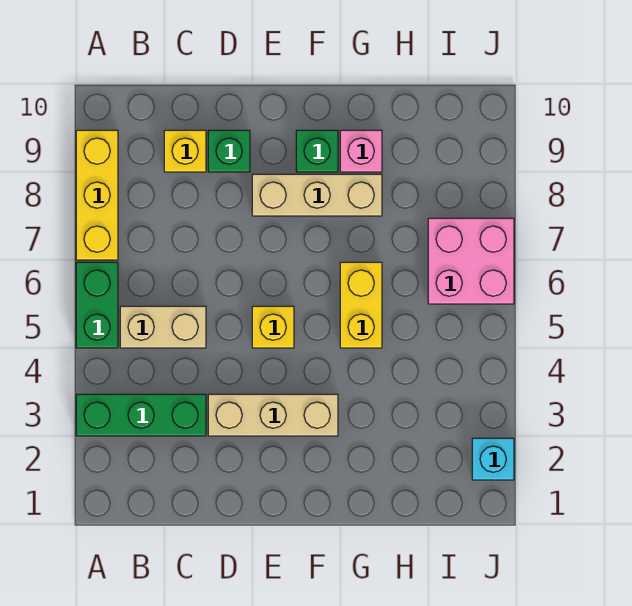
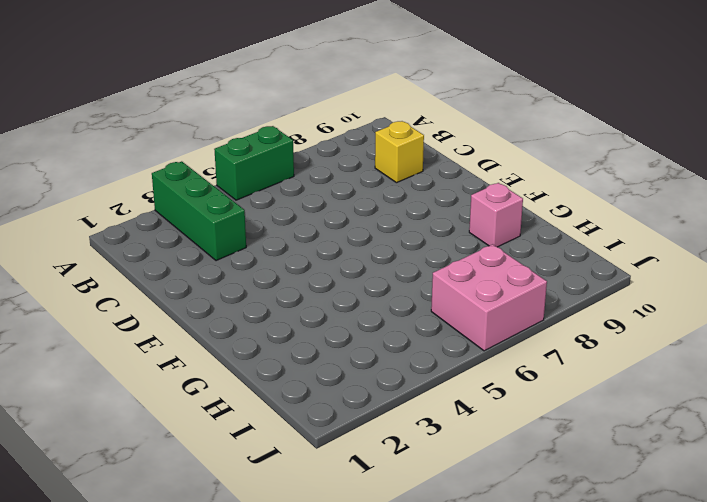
none -> yellow 1x3 brick [76,130,118,260]
none -> tan 1x2 brick [120,306,206,348]
none -> tan 1x3 brick [208,394,338,436]

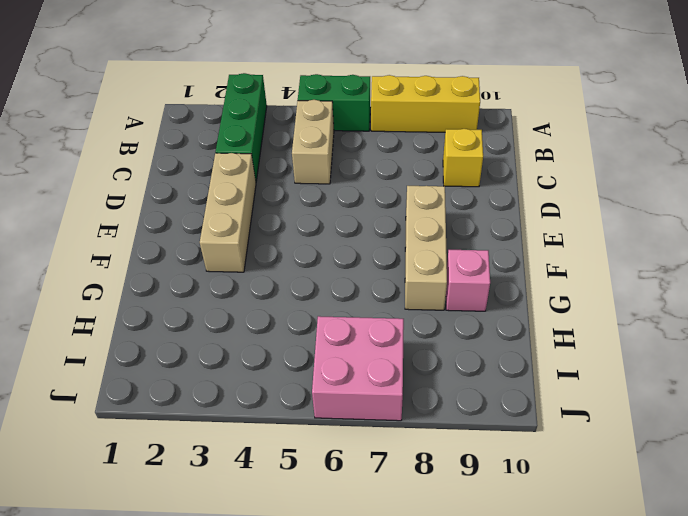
none -> green 1x1 brick [208,130,250,172]
none -> yellow 1x1 brick [252,306,294,348]
none -> green 1x1 brick [296,130,338,172]

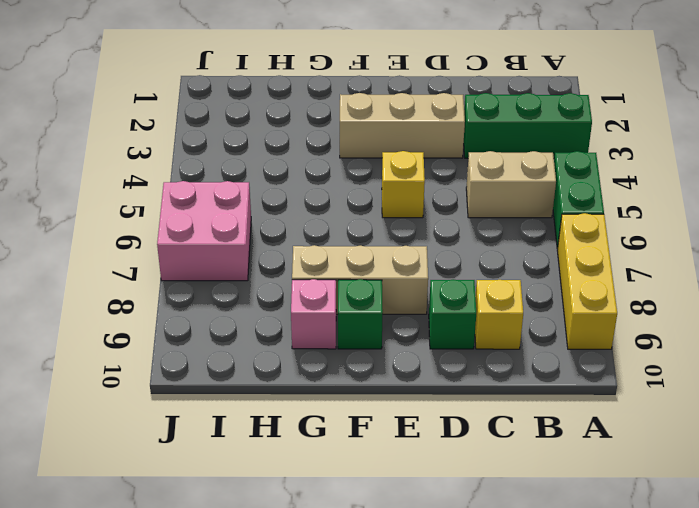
none -> yellow 1x2 brick [340,262,382,348]
none -> cyan 1x1 brick [472,438,514,480]

